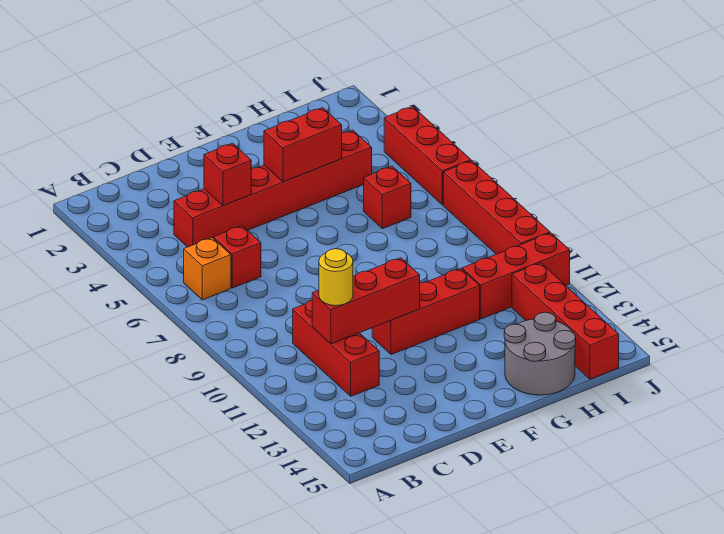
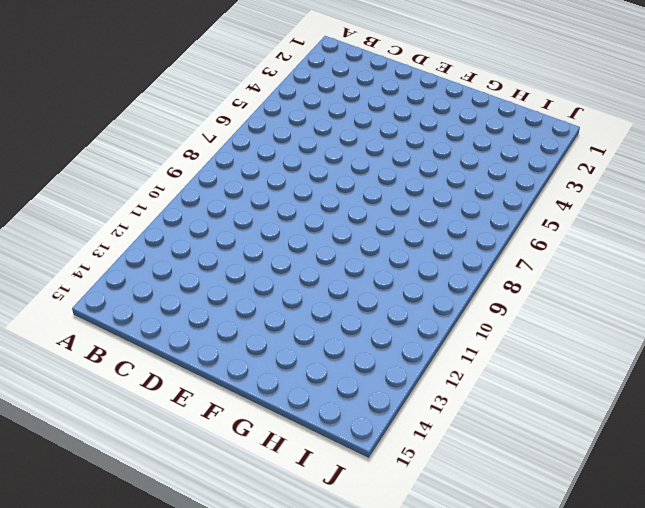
none -> orange 1x1 brick [184,238,231,300]
none -> red 1x6 brick [174,130,372,247]
none -> red 1x1 brick [214,226,261,288]

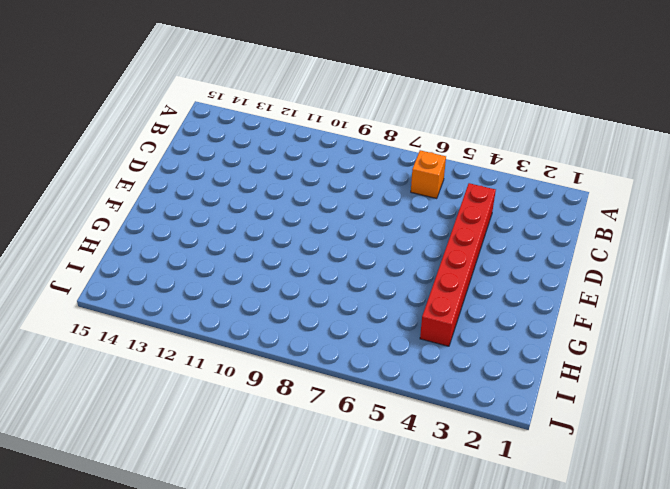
none -> red 1x1 brick [214,226,261,288]
none -> red 1x3 brick [293,300,379,396]
none -> red 1x3 brick [372,269,480,355]

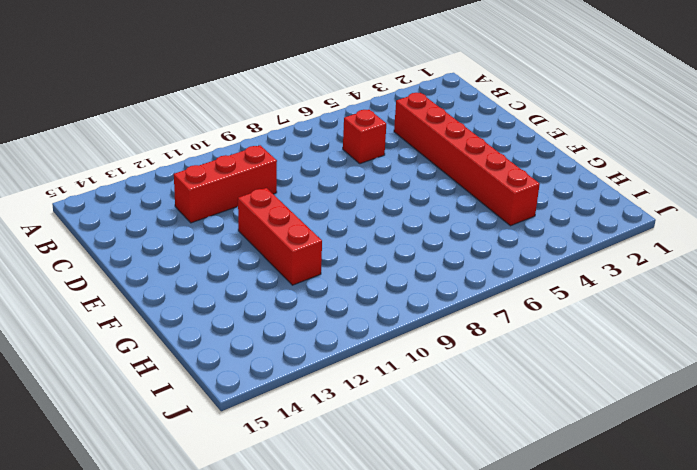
none -> orange 1x1 brick [184,238,231,300]
none -> grey 2x2 round brick [504,312,576,395]
none -> red 1x1 brick [364,166,411,229]

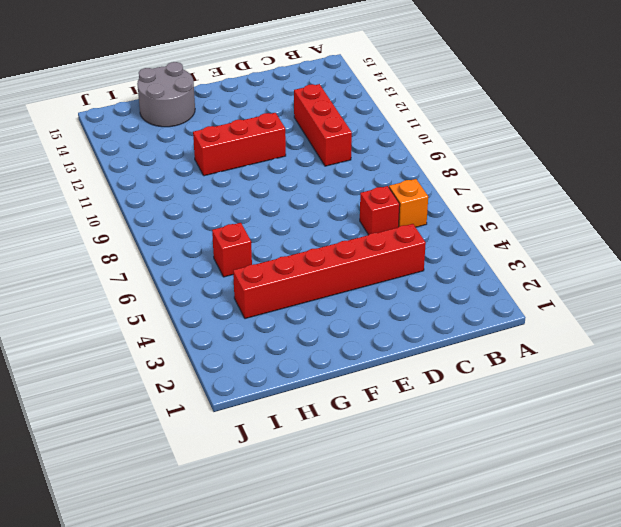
none -> red 1x3 brick [462,233,570,319]
none -> red 1x4 brick [512,263,619,379]
none -> red 1x3 brick [384,106,471,205]

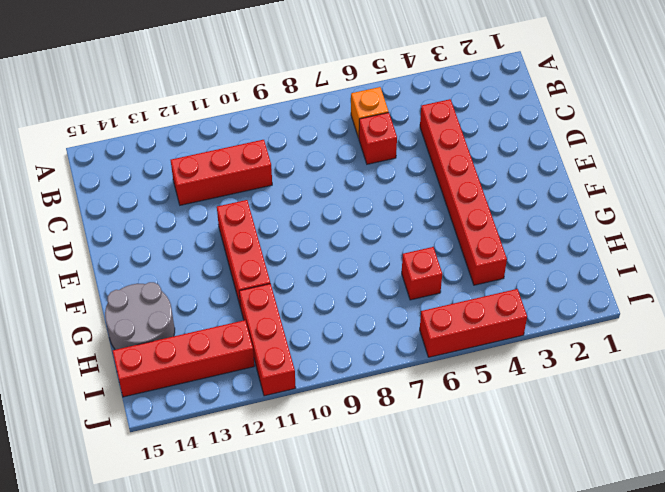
none -> red 1x4 brick [443,161,550,254]
none -> red 1x3 brick [312,258,420,344]
none -> red 1x1 brick [204,143,251,205]

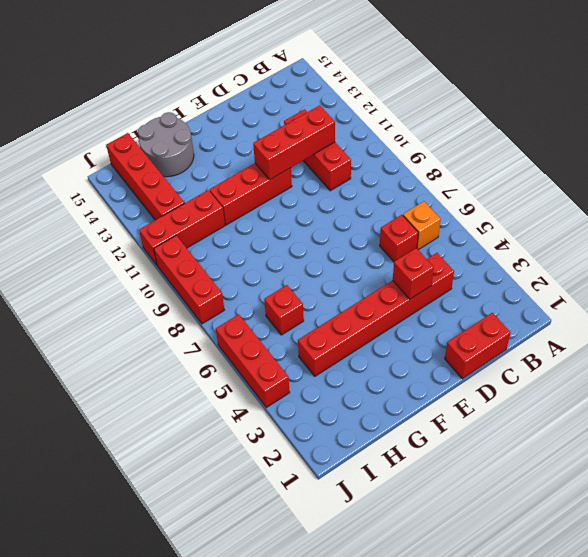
red 1x2 brick [445,313,511,379] -> red 1x2 brick moved to [264,108,342,182]
red 1x3 brick [154,236,224,324] -> red 1x4 brick [443,161,550,254]
none -> yellow 1x1 round brick [319,249,353,306]

